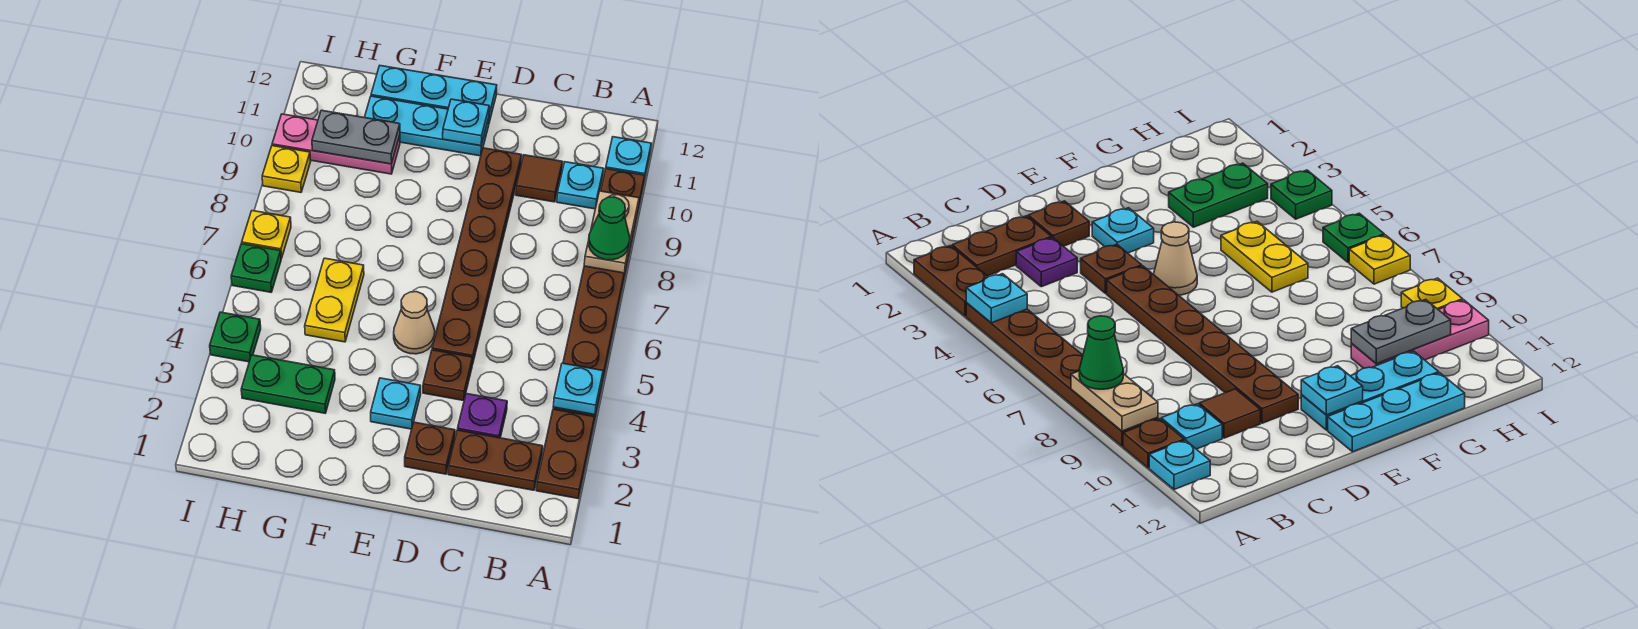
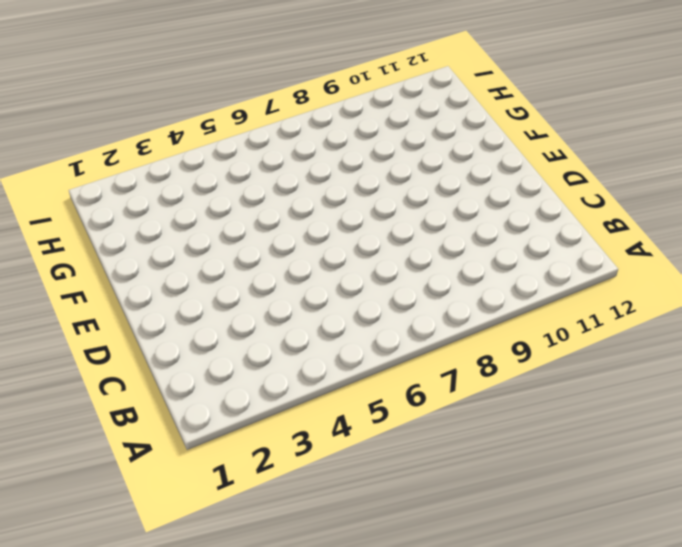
none -> brown 1x2 plate [536,409,595,498]
none -> brown 1x6 plate [553,210,638,421]
none -> brown 1x1 plate [601,169,645,214]

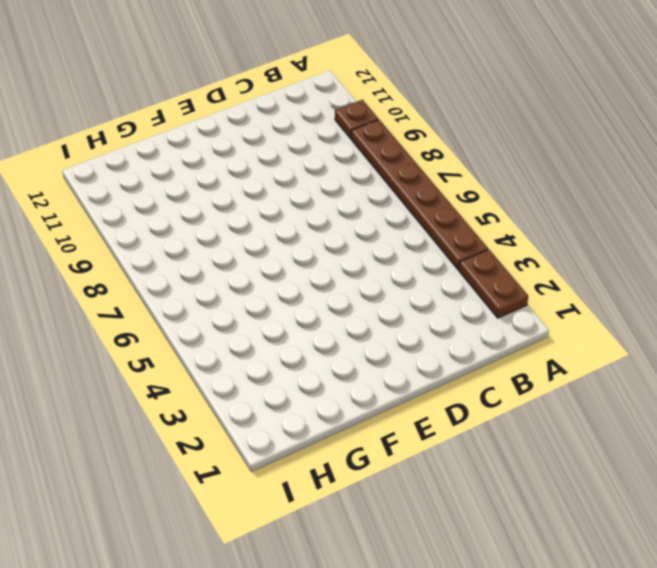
none -> cyan 1x1 plate [606,137,651,180]
none -> brown 1x2 plate [448,430,543,490]
none -> cyan 1x1 plate [557,162,603,209]

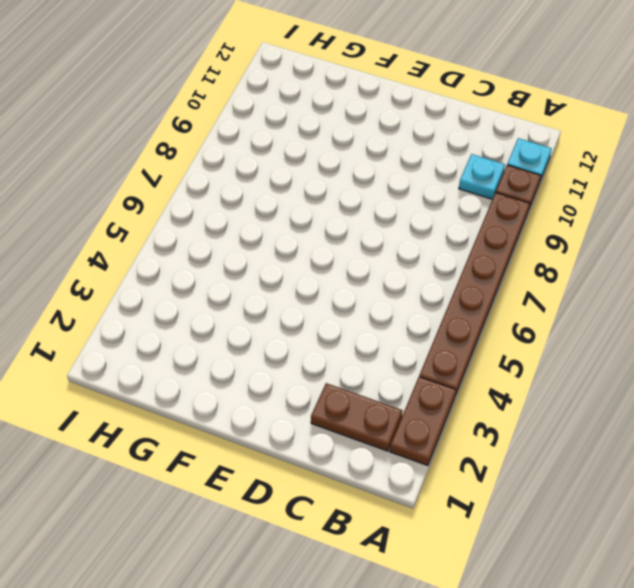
none -> purple 1x1 plate [458,394,507,438]
none -> brown 1x1 tile [516,155,562,202]
none -> brown 1x1 plate [405,422,455,474]

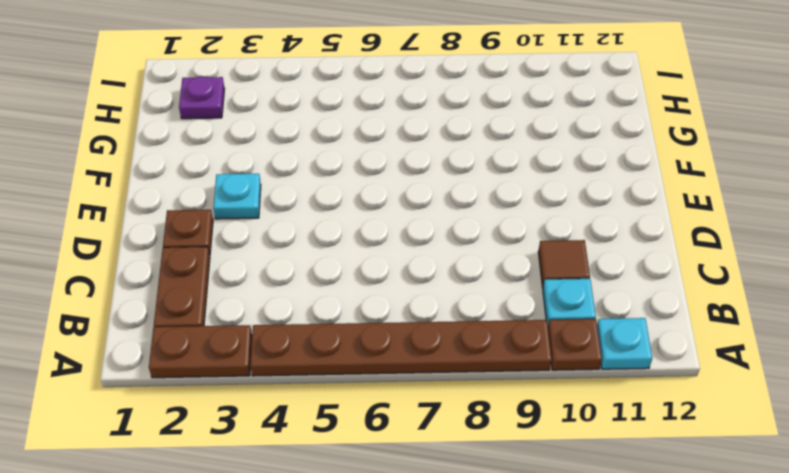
purple 1x1 plate [179,76,225,119] -> purple 1x1 plate moved to [458,394,507,438]
none -> brown 1x1 plate [423,350,473,401]
none -> brown 1x6 plate [432,148,522,364]
none -> tan 1x1 cone [394,292,435,354]

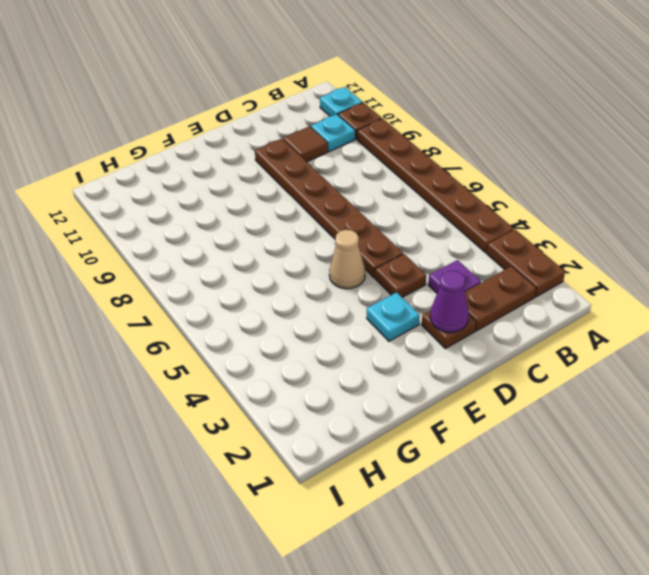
purple 1x1 cone [430,271,469,332] -> none
none -> cyan 1x3 plate [364,96,489,156]
none -> cyan 1x3 plate [371,66,497,122]
none -> green 1x2 plate [241,355,335,413]

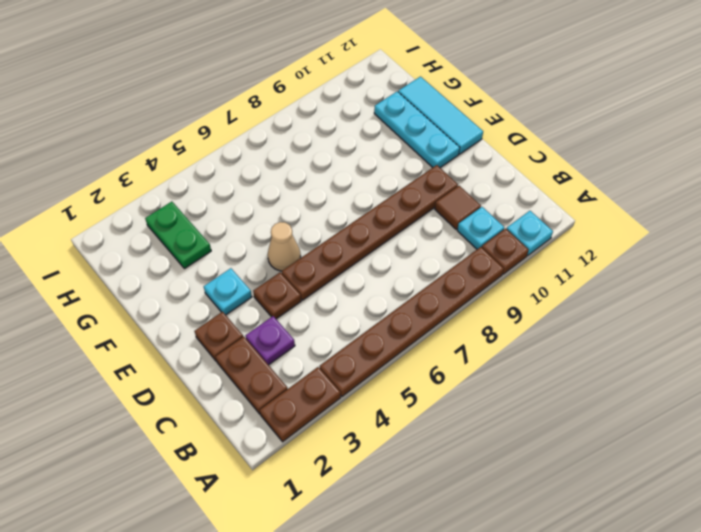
cyan 1x3 tile [398,77,483,154] -> cyan 1x3 plate [371,66,497,122]
none -> yellow 1x2 plate [305,258,364,342]
none -> pink 1x3 plate [272,114,400,174]
none -> green 1x1 plate [210,312,261,362]

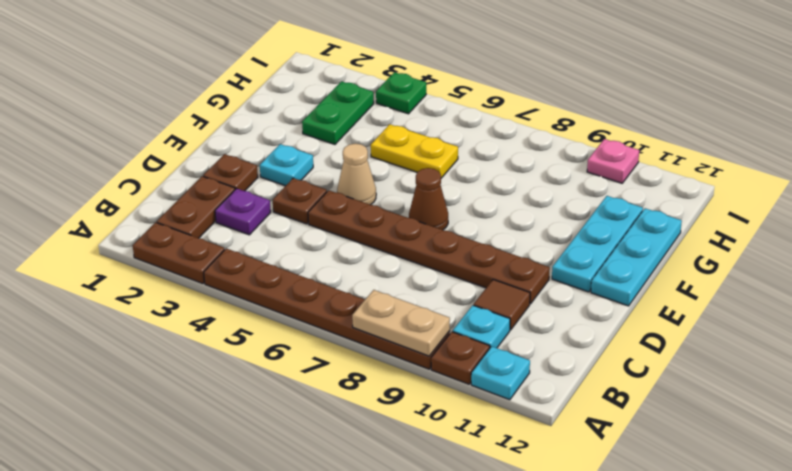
brown 1x1 cone [409,168,448,230] -> none
pink 1x1 plate [587,139,639,183] -> pink 1x3 plate [272,114,400,174]
none -> green 1x1 plate [231,244,281,292]
none -> yellow 1x1 plate [242,211,291,258]
none -> yellow 1x1 plate [262,146,311,192]

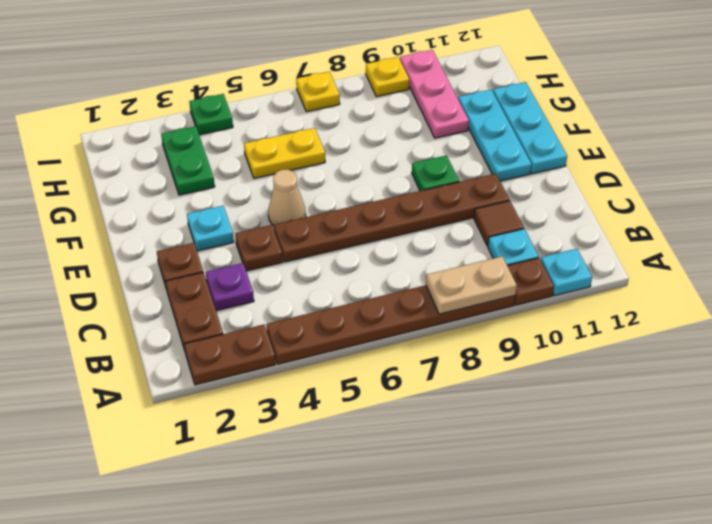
green 1x1 plate [412,155,459,191] -> green 1x1 plate moved to [231,244,281,292]
none -> cyan 1x1 plate [553,363,603,415]
none -> cyan 1x1 plate [443,99,489,146]
none -> grey 1x2 plate [312,110,400,164]

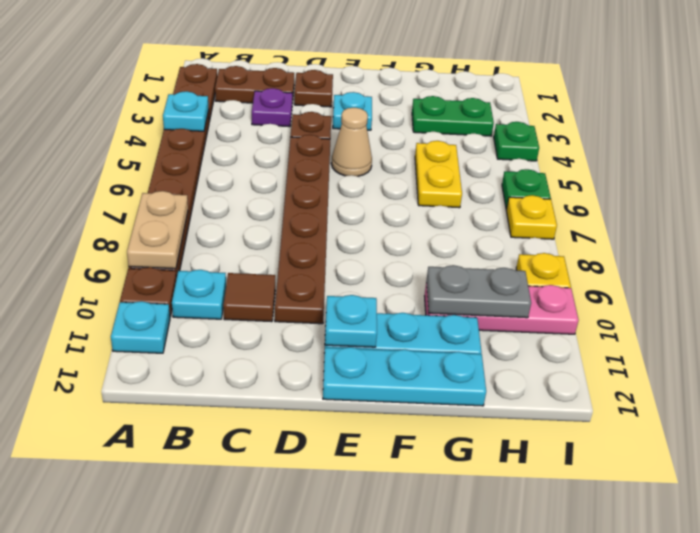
none -> green 1x1 cone [589,197,630,260]

